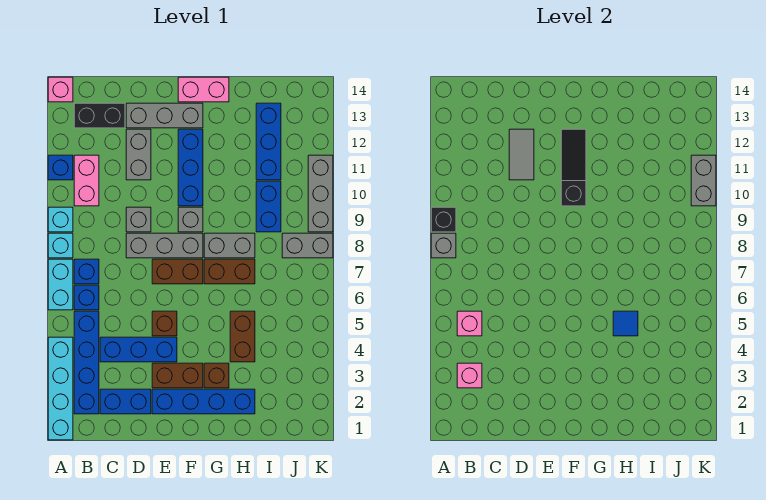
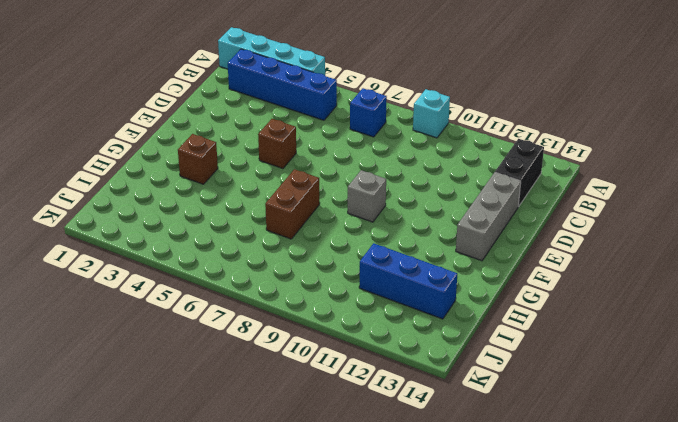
none -> cyan 1x2 brick [48,259,73,310]
none -> cyan 1x1 brick [48,233,73,258]
none -> blue 1x1 brick [48,155,73,180]
none -> pink 1x1 brick [48,77,73,102]

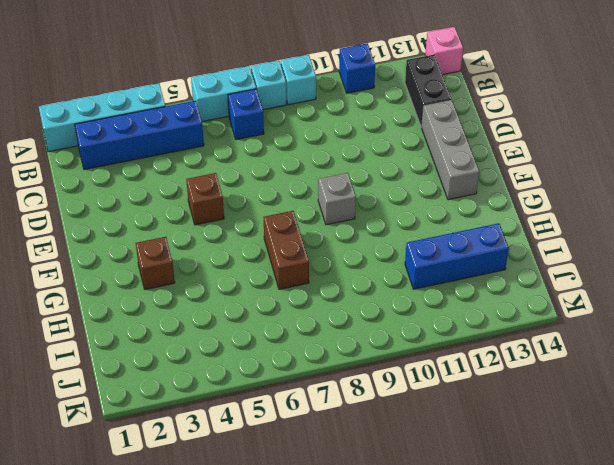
none -> blue 1x1 brick [74,285,99,310]
none -> pink 1x2 brick [74,155,99,206]
none -> blue 1x2 brick [100,389,151,414]
none -> blue 1x3 brick [100,337,177,362]

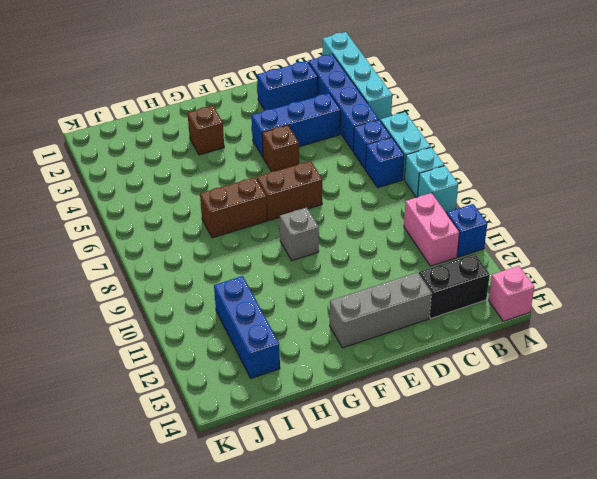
none -> grey 1x3 brick [126,233,203,258]
none -> grey 1x1 brick [126,207,151,232]
none -> grey 1x2 brick [126,129,151,180]
none -> blue 1x4 brick [152,389,255,414]

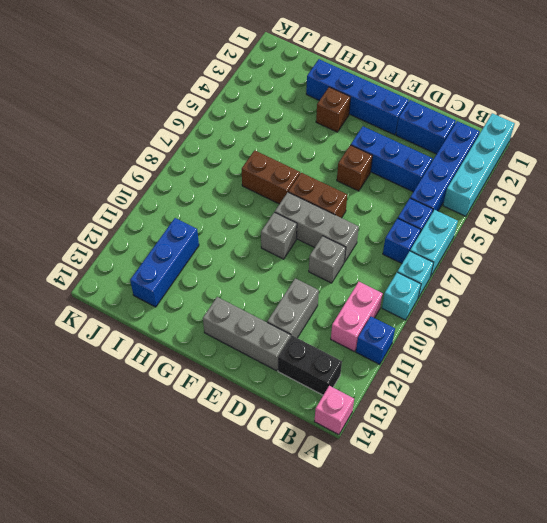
none -> brown 1x2 brick [152,363,203,388]
none -> blue 1x3 brick [178,129,203,206]
none -> pink 1x2 brick [178,77,229,102]
none -> grey 1x2 brick [204,233,255,258]

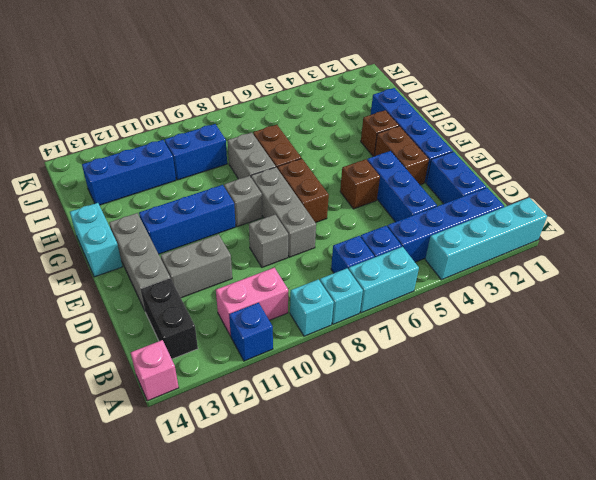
cyan 1x2 brick [70,203,123,277] -> pink 1x2 brick [178,77,229,102]
none -> brown 1x2 brick [230,311,255,362]
none -> grey 1x2 brick [282,233,333,258]
none -> grey 1x3 brick [308,155,333,232]
none -> grey 1x1 brick [431,233,456,258]

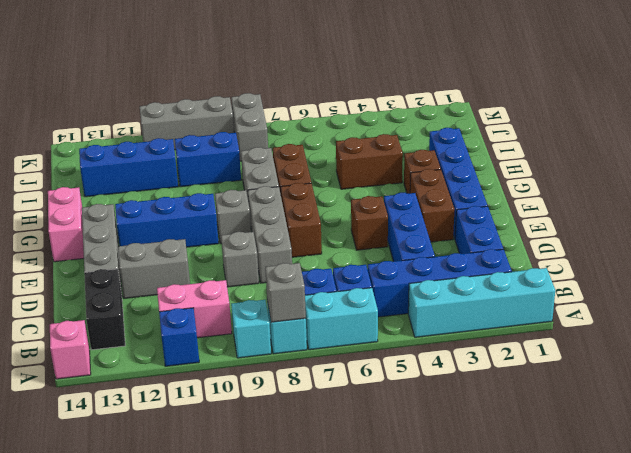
none -> black 1x1 brick [431,207,456,232]
none -> pink 1x1 brick [457,363,482,388]
none -> pink 1x1 brick [457,311,482,336]
none -> grey 1x2 tile [509,129,534,180]

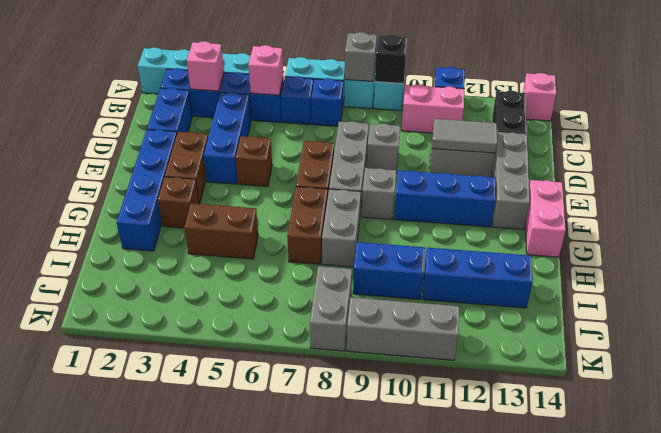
none -> black 1x3 slope [561,129,586,206]
none -> blue 1x1 tile [613,311,638,336]
none -> grey 1x2 brick [691,155,716,206]

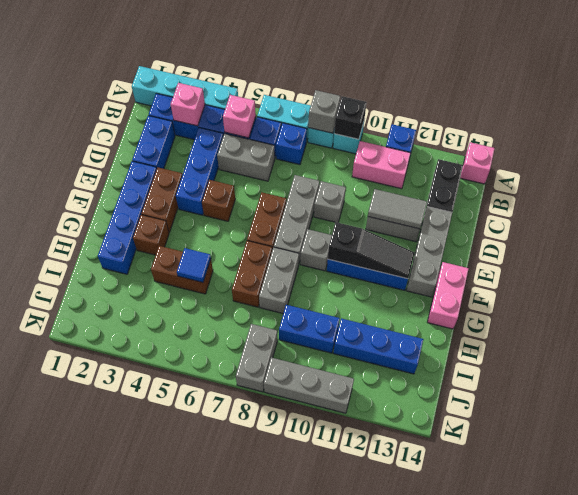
grey 1x2 brick [217,134,275,181] -> grey 1x2 brick moved to [691,155,716,206]

